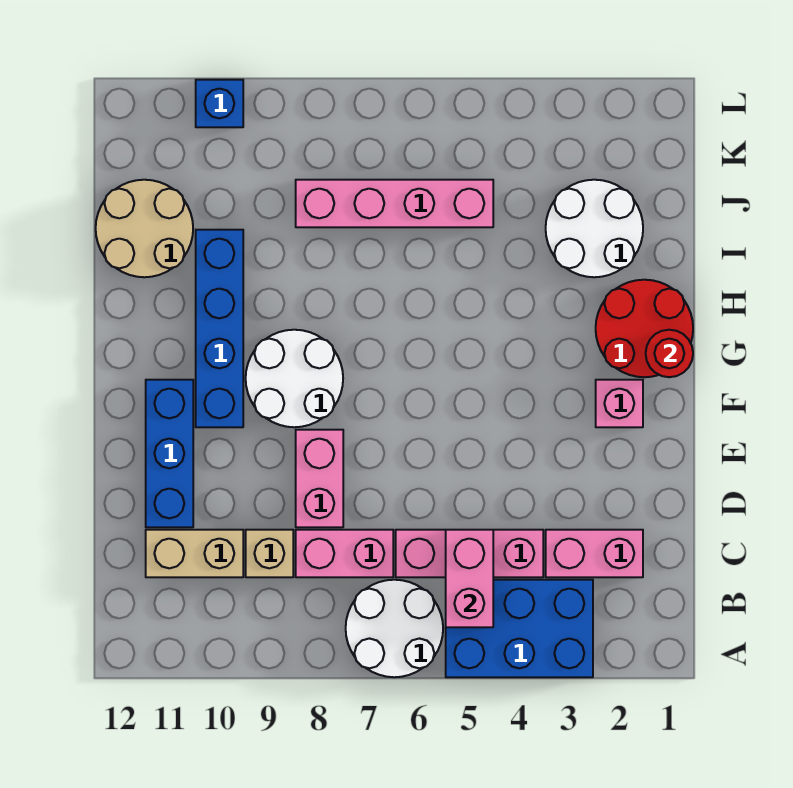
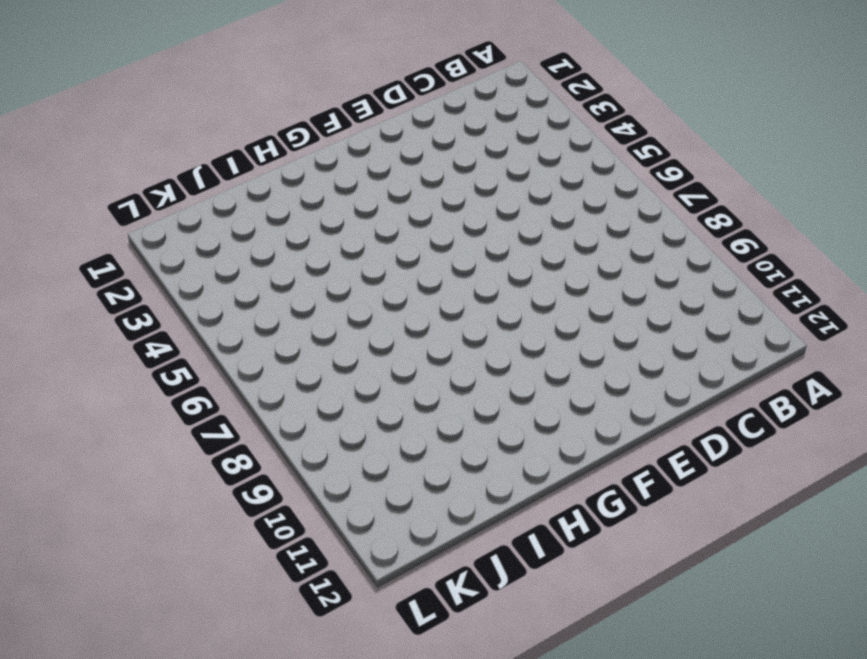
none -> blue 2x3 brick [446,580,593,677]
none -> white 2x2 round brick [346,580,443,677]
none -> pink 1x2 brick [546,530,643,577]

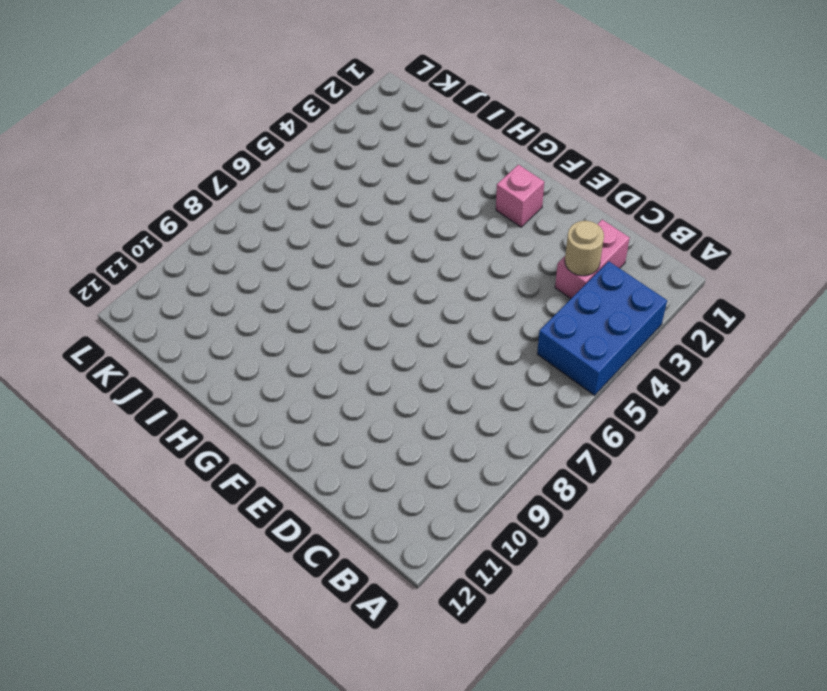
tan 1x1 round brick [565,221,604,276] -> none
none -> white 2x2 round brick [346,580,443,677]
none -> pink 1x3 brick [396,530,543,577]
none -> pink 1x2 brick [296,530,393,577]

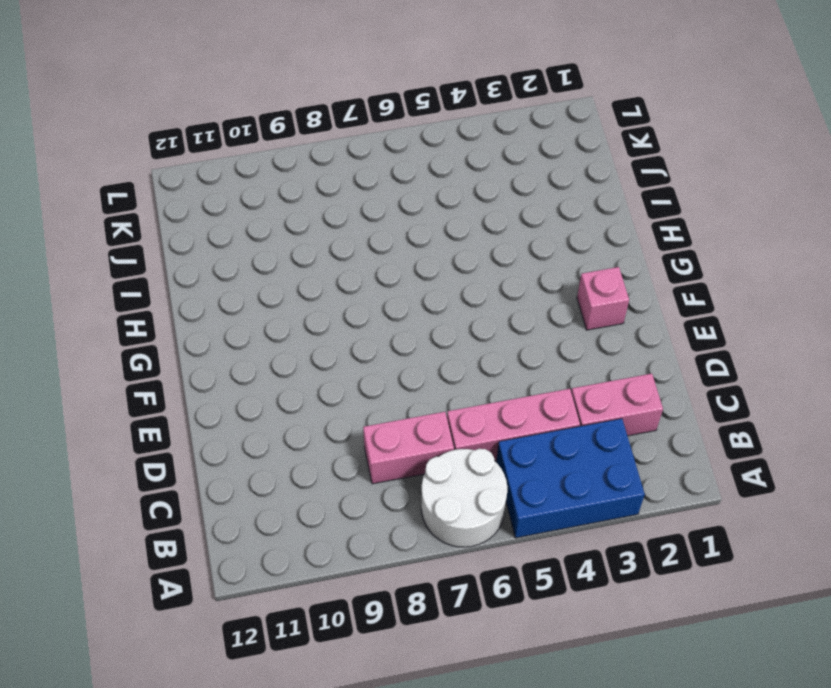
none -> tan 1x1 brick [246,530,293,577]
none -> tan 1x2 brick [146,530,243,577]
none -> pink 1x2 brick [296,430,343,527]

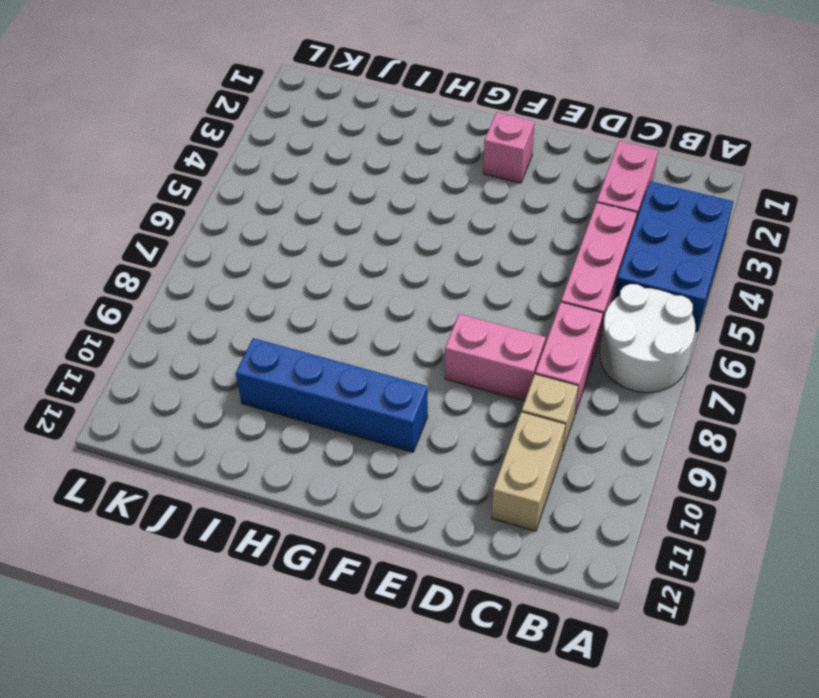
none -> blue 1x3 brick [146,380,193,527]
none -> white 2x2 round brick [246,330,343,427]
none -> red 2x2 round brick [596,280,693,377]

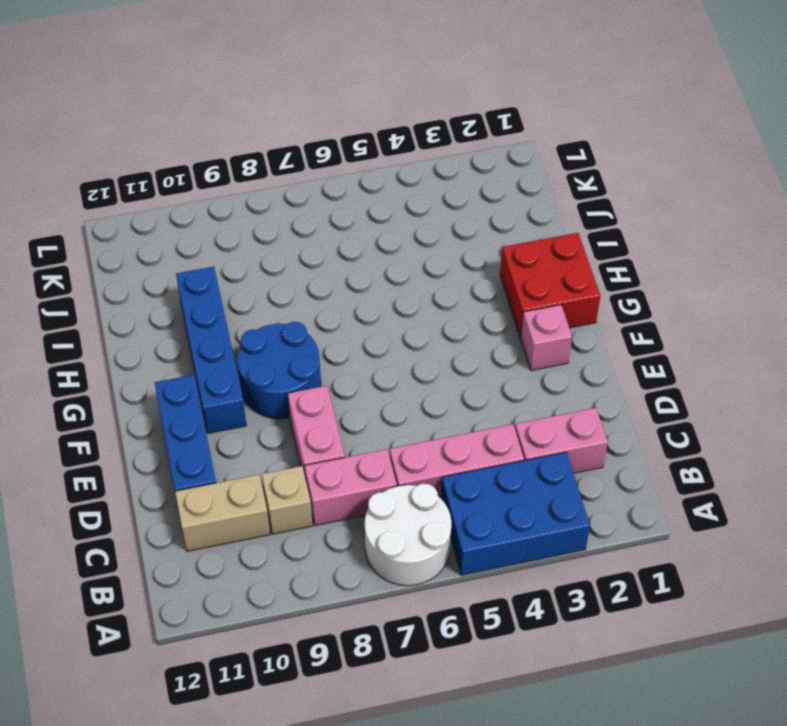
blue 2x2 round brick [237,322,321,419] -> white 2x2 round brick [246,330,343,427]
red 2x2 brick [500,233,600,337] -> red 2x2 round brick [596,280,693,377]
none -> white 2x2 round brick [546,180,643,277]
none -> tan 2x2 round brick [96,180,193,277]
none -> pink 1x4 brick [296,180,493,227]

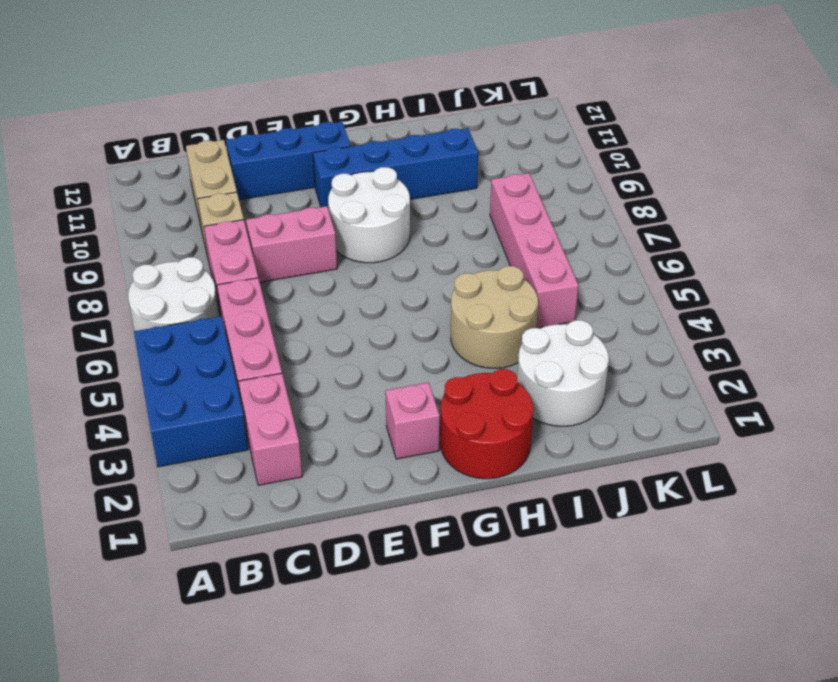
tan 2x2 round brick [451,266,538,368] -> tan 2x2 round brick moved to [96,180,193,277]
none -> blue 1x1 brick [196,80,243,127]
none -> pink 1x2 brick [446,530,493,627]
none -> red 1x1 round brick [646,330,693,377]

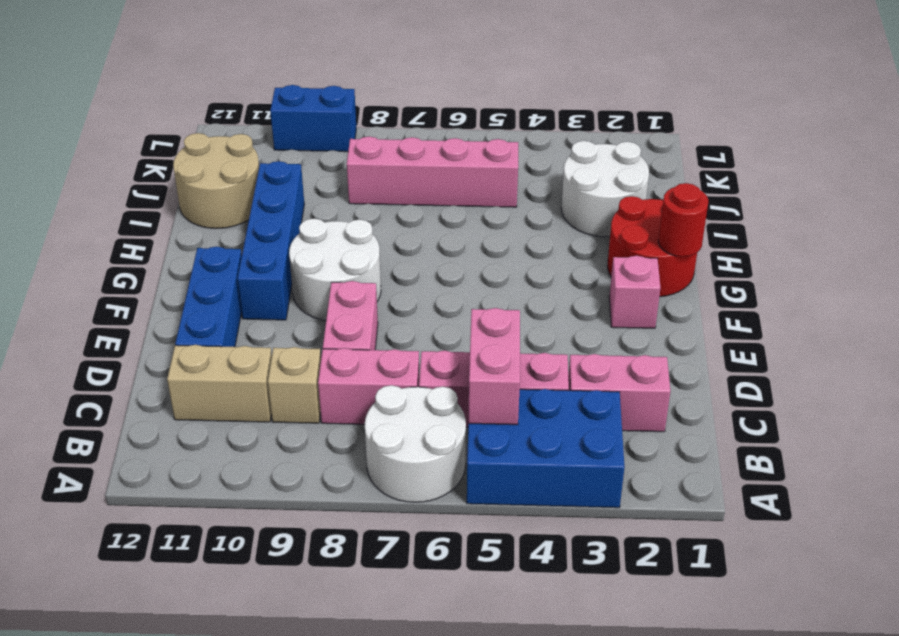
blue 1x2 brick [270,85,356,152] -> blue 1x1 brick [196,80,243,127]

